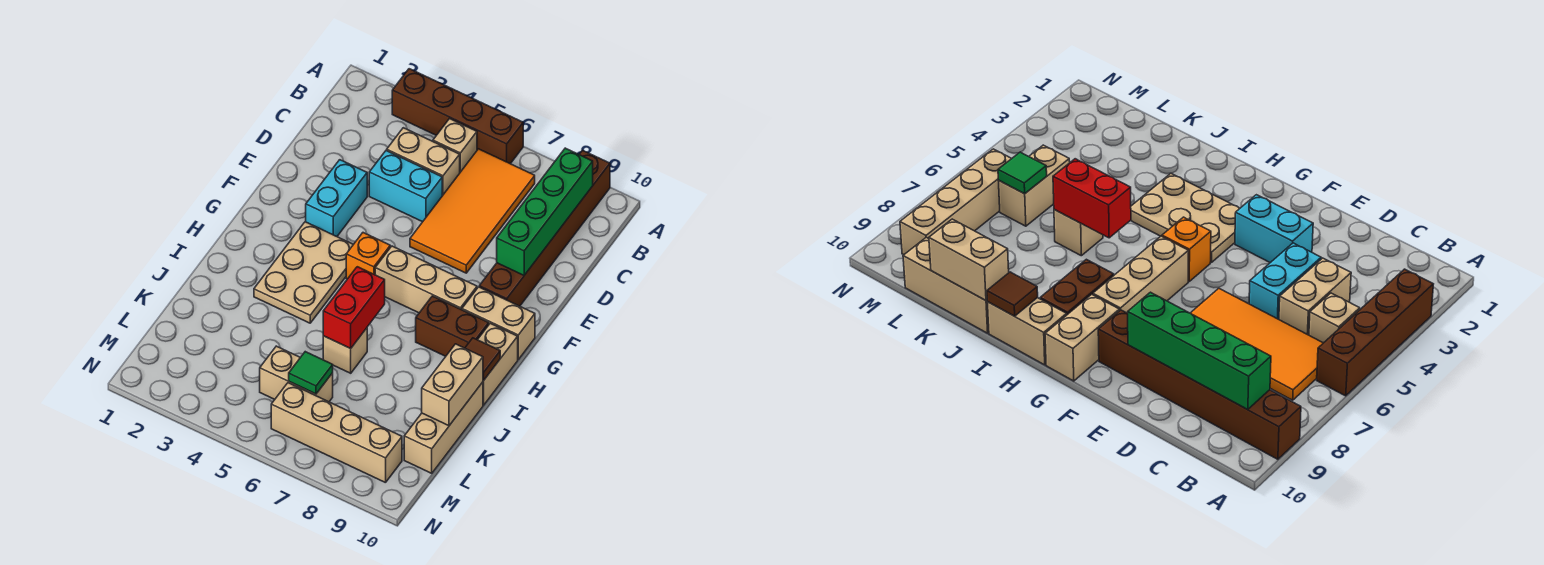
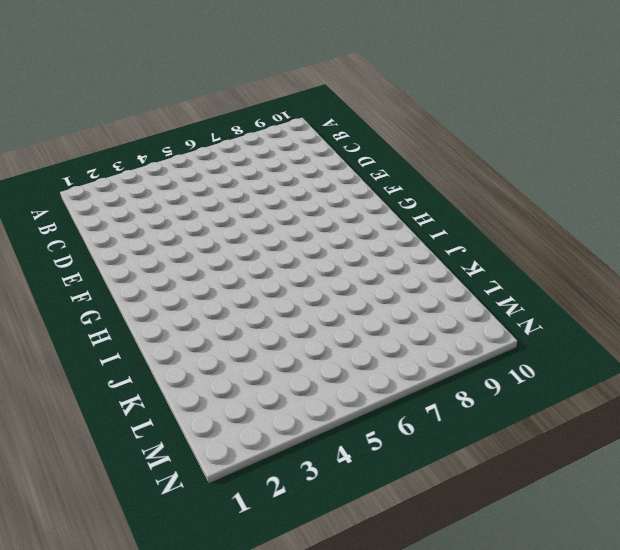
none -> brown 1x4 brick [392,69,523,164]
none -> brown 1x6 brick [479,150,610,306]
none -> tan 1x1 brick [433,119,477,172]

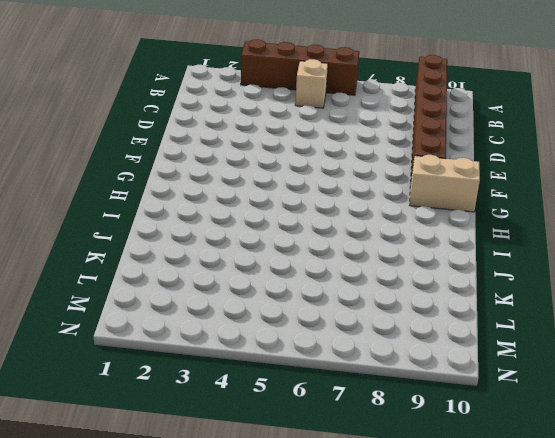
none -> orange 2x4 tile [410,149,535,273]
none -> tan 1x2 brick [387,128,460,196]
none -> cyan 1x2 brick [369,150,442,222]

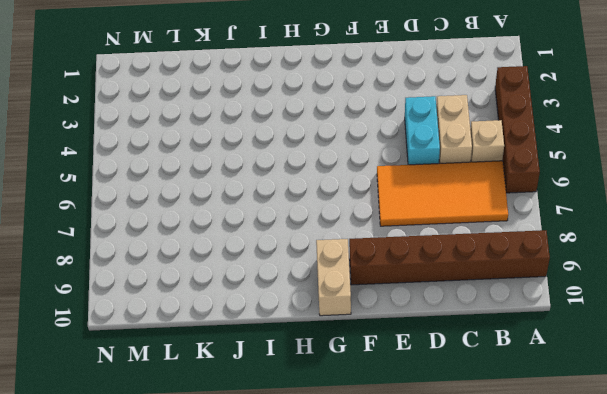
none -> cyan 1x2 brick [306,160,367,236]
none -> tan 2x3 plate [254,222,353,323]
none -> orange 1x1 brick [346,233,390,279]

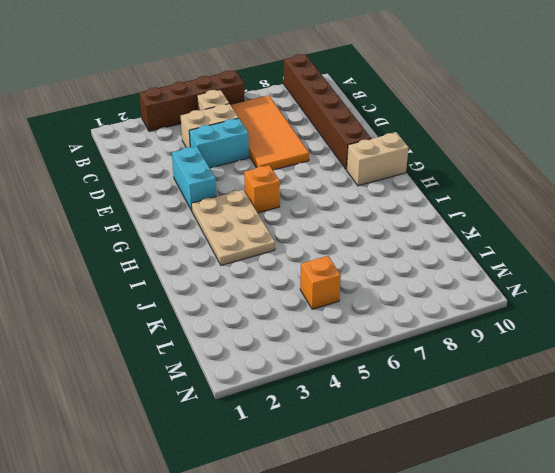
orange 1x1 brick [300,256,341,309] -> tan 1x2 brick [260,346,333,402]
none -> tan 1x3 brick [375,246,477,313]
none -> brown 1x2 brick [416,296,489,356]
none -> tan 1x2 brick [478,323,518,405]

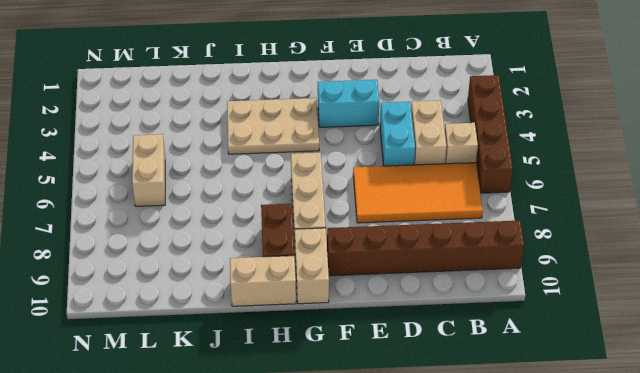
none -> orange 1x1 brick [346,233,390,279]
none -> tan 1x1 brick [323,328,367,373]
none -> tan 1x3 brick [404,382,483,473]

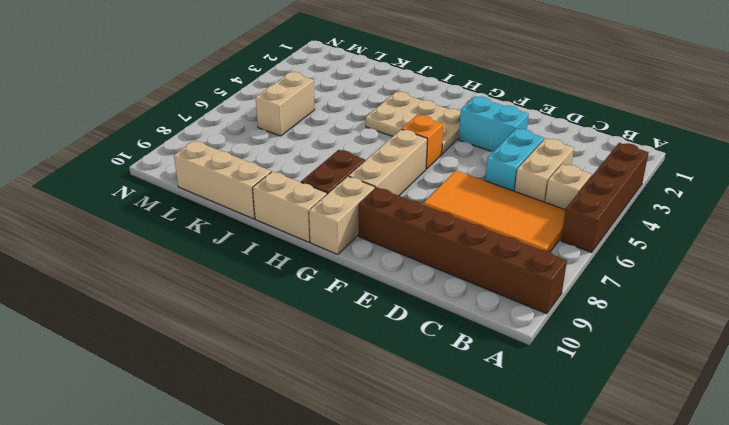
none -> tan 1x1 brick [323,328,367,373]
none -> tan 1x4 brick [271,383,402,483]
none -> green 1x4 brick [497,148,593,275]

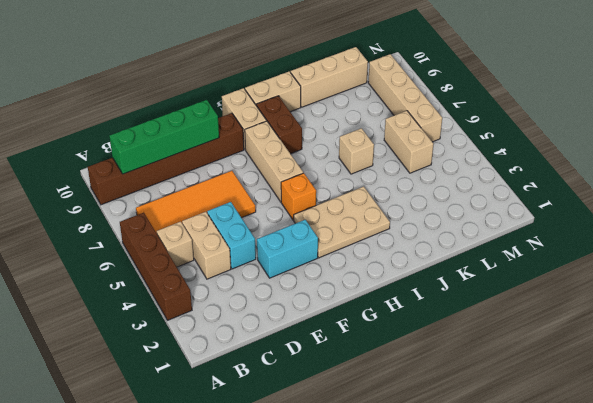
none -> red 1x2 brick [323,267,385,348]
none -> brown 1x1 tile [465,338,500,380]
none -> tan 1x2 brick [422,344,483,426]

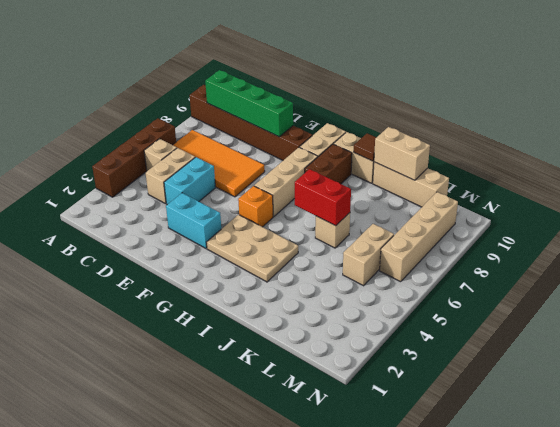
none -> green 1x1 tile [289,352,333,394]

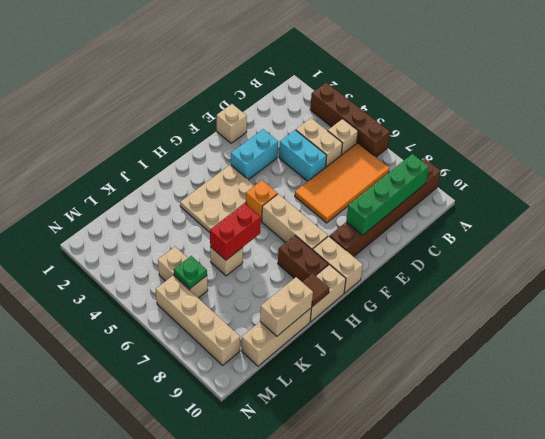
tan 1x1 brick [217,104,247,143] -> none
green 1x1 plate [174,256,207,288] -> green 1x1 tile [289,352,333,394]

